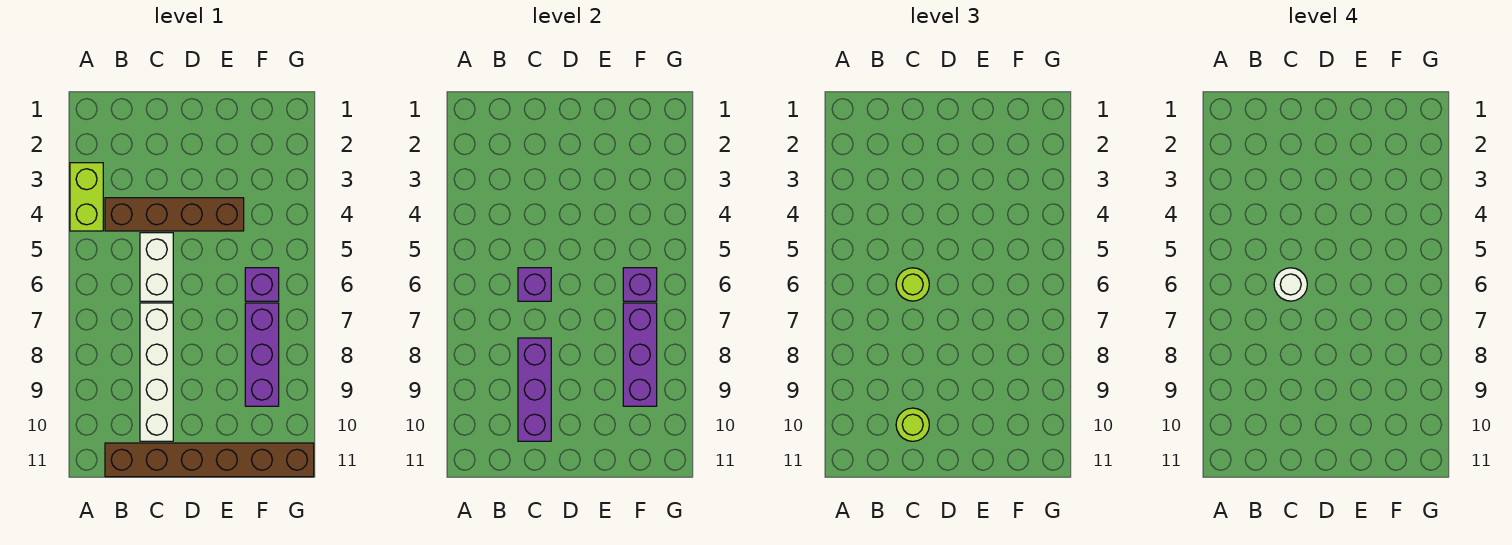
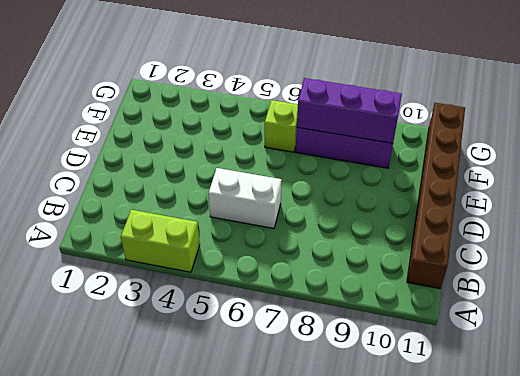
lime 1x1 brick [265,100,298,152] -> purple 1x1 brick [245,268,279,301]
none -> brown 1x4 brick [105,198,244,231]
none -> white 1x4 brick [140,303,173,441]
none -> purple 1x1 brick [518,268,551,301]

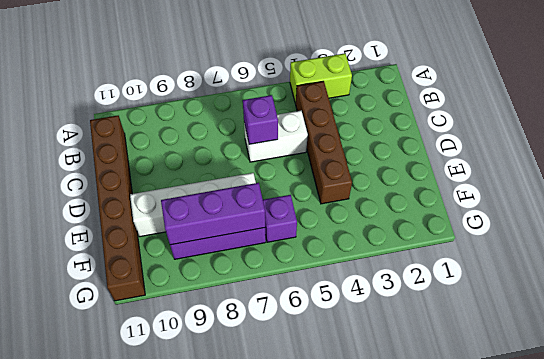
white 1x4 brick [130,173,256,237] -> white 1x4 brick moved to [140,303,173,441]
none -> purple 1x3 brick [518,338,551,441]
none -> purple 1x1 brick [623,268,657,301]
none -> lime 1x1 round brick [896,268,929,301]

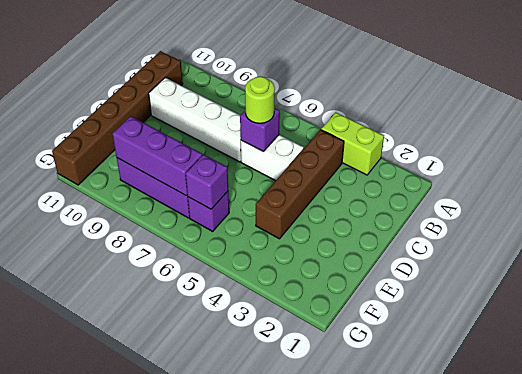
none -> purple 1x3 brick [518,338,551,441]
none -> lime 1x1 round brick [896,408,929,441]
none -> white 1x1 round brick [1274,268,1307,301]

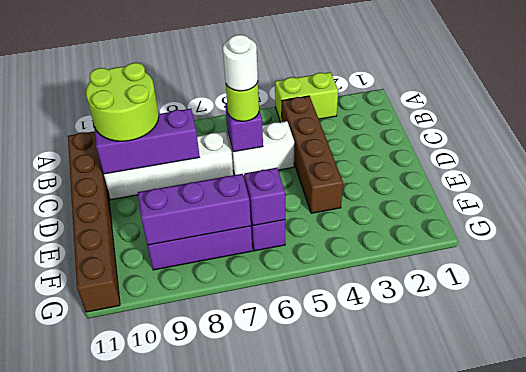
lime 2x2 round brick [86,63,159,141] -> lime 1x1 round brick [896,408,929,441]

